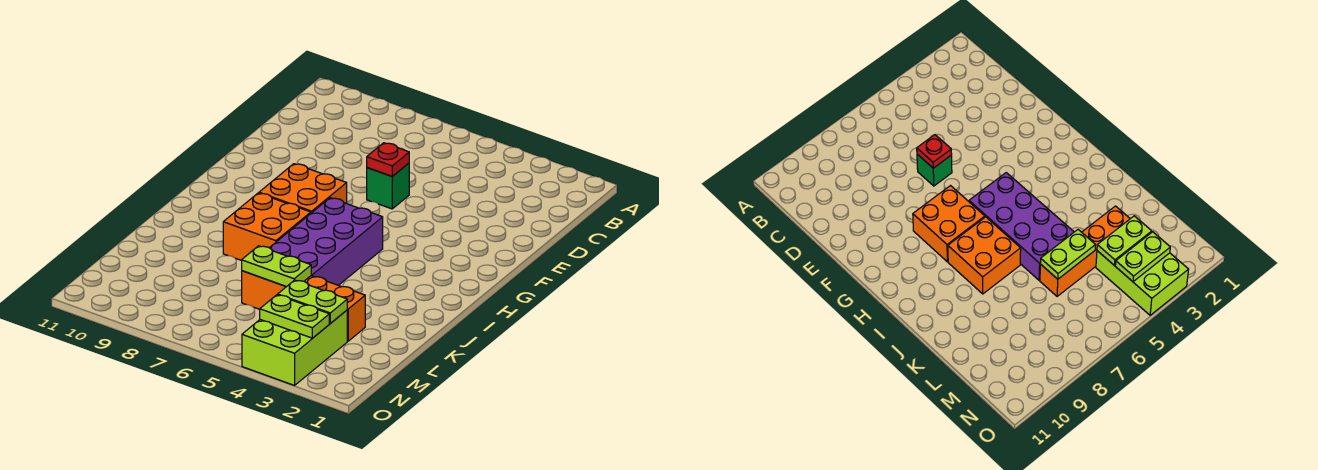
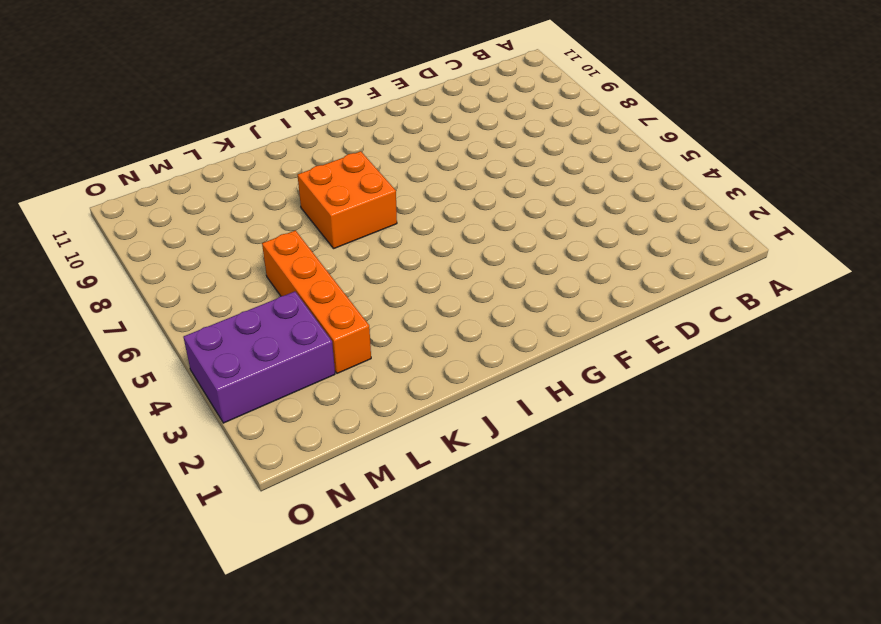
purple 2x3 brick [183,292,335,423] -> lime 2x3 brick [242,310,347,385]
none -> green 1x1 brick [367,163,409,209]
none -> orange 2x2 brick [259,164,347,213]

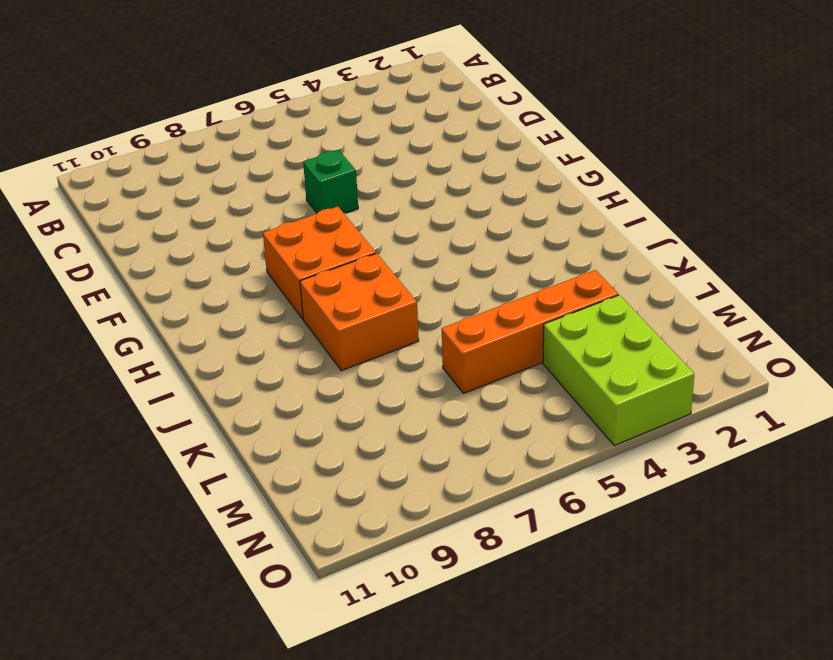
none -> purple 2x4 brick [270,198,383,285]
none -> red 1x1 plate [367,143,409,176]

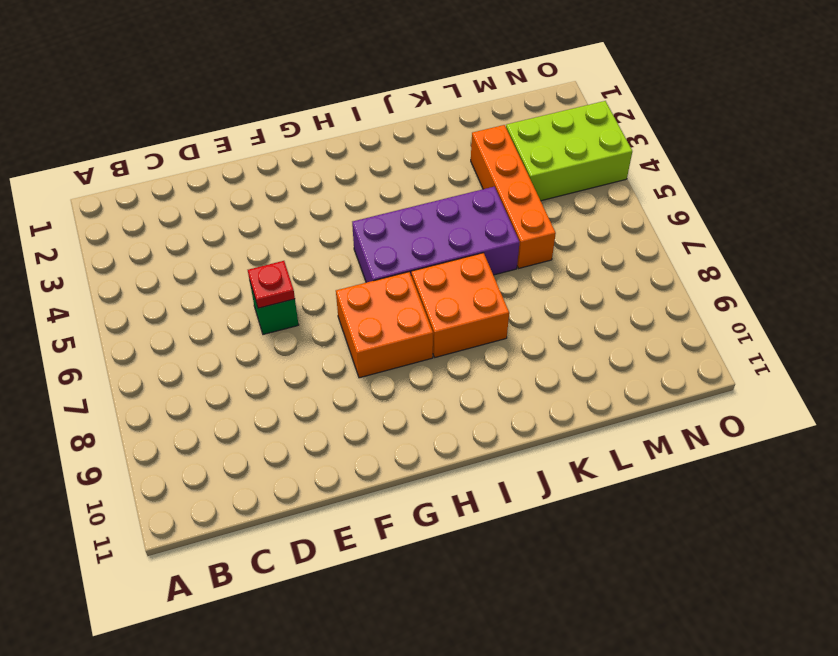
none -> lime 1x2 plate [242,246,311,287]
none -> lime 1x2 plate [278,280,347,323]

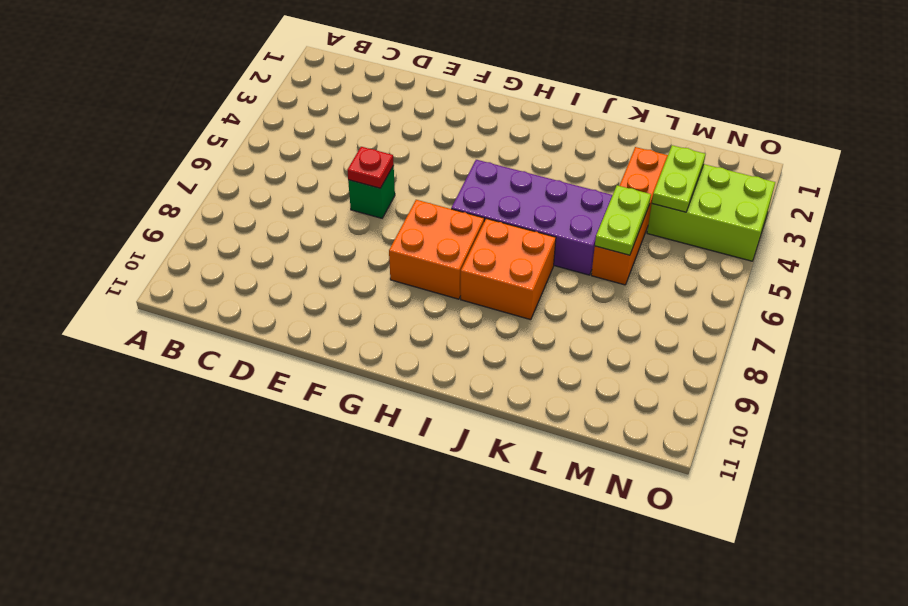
none -> lime 1x2 plate [260,295,329,338]

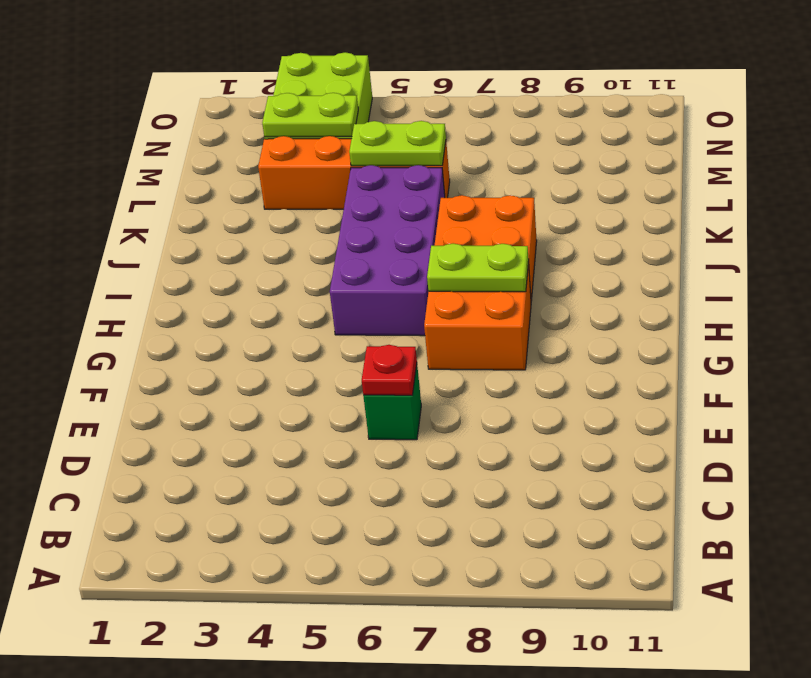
lime 1x2 plate [427,243,529,292] -> lime 1x2 plate moved to [260,295,329,338]

